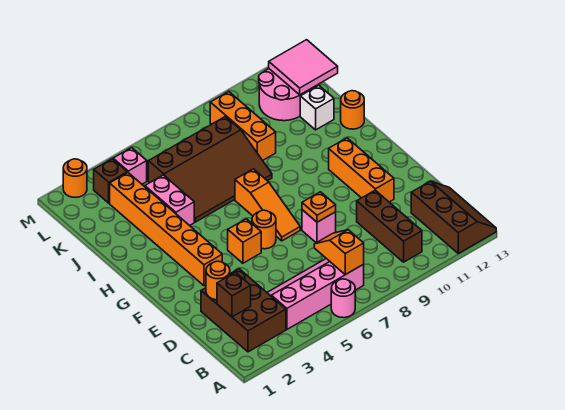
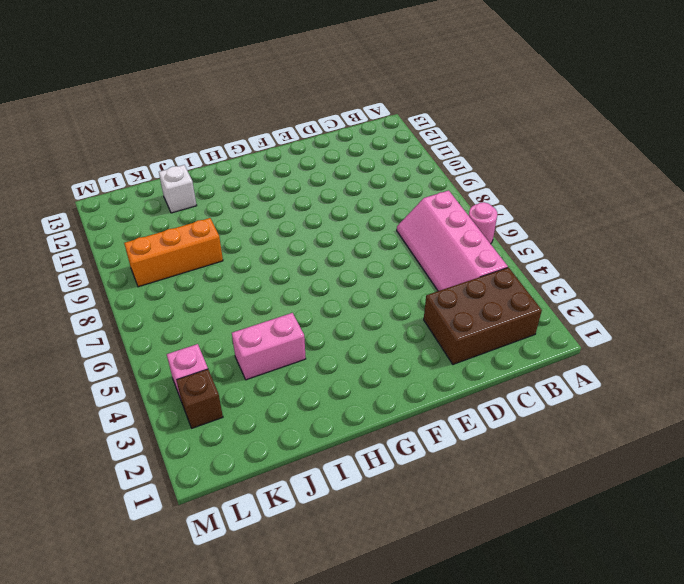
none -> brown 2x3 slope [411,181,496,253]
none -> brown 1x3 brick [357,190,422,262]
none -> pink 1x1 brick [302,210,336,243]

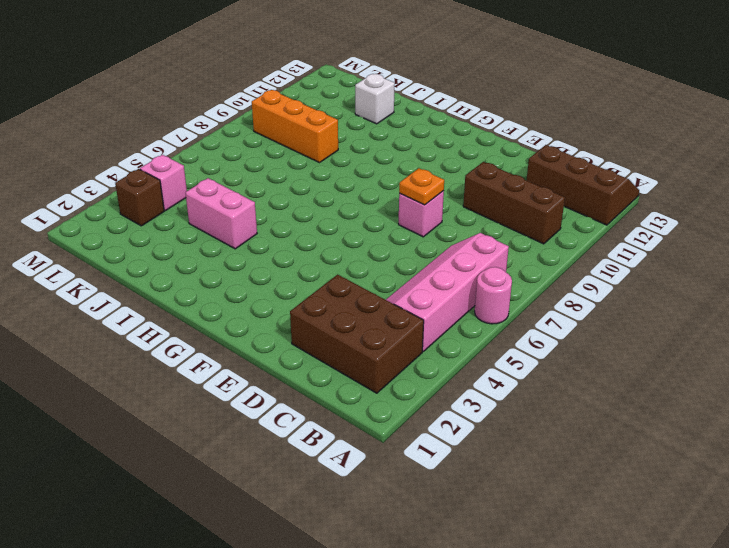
none -> orange 1x3 brick [329,138,394,202]
none -> orange 1x6 brick [110,173,222,286]
none -> orange 1x1 brick [228,219,261,263]

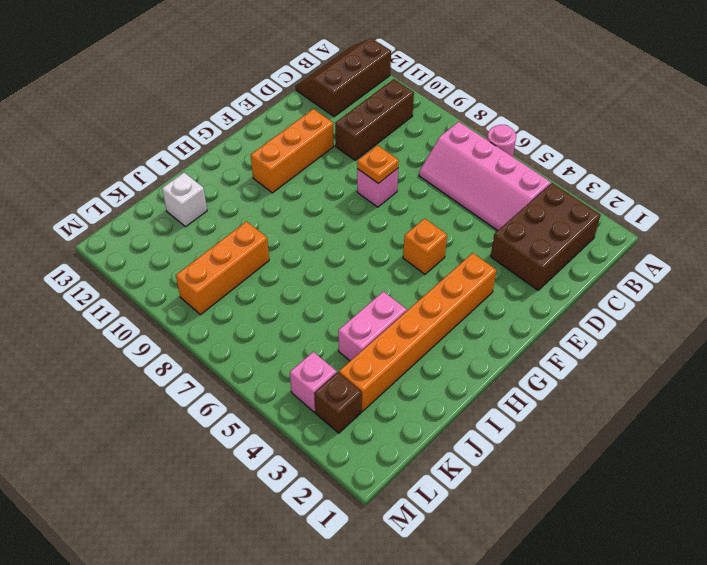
none -> orange 1x1 round brick [252,210,276,249]
none -> orange 1x3 slope [235,169,300,241]
none -> brown 3x4 slope [148,117,272,222]

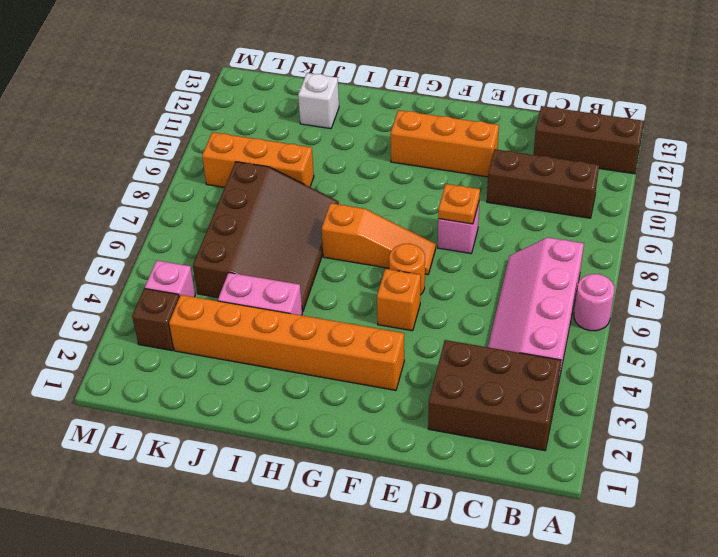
none -> orange 1x1 round brick [341,91,364,129]
none -> pink 2x2 round brick [259,68,308,121]
none -> orange 1x1 round brick [63,159,87,198]

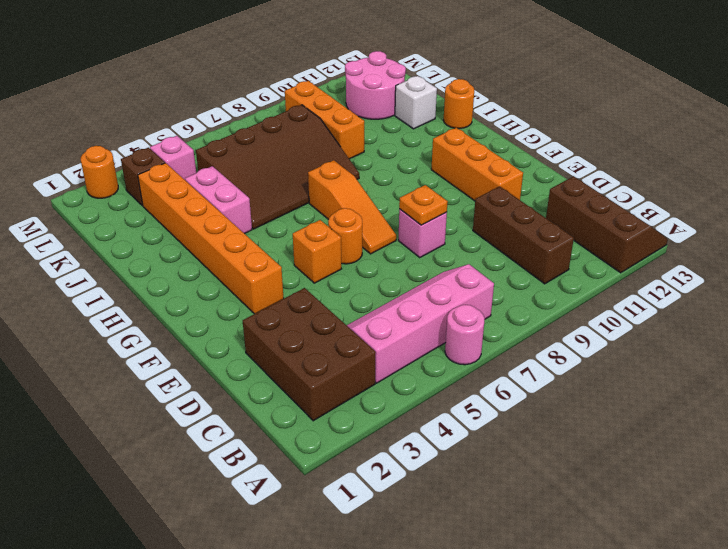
none -> orange 1x2 slope [314,230,364,275]
none -> brown 1x1 brick [217,272,251,317]
none -> orange 1x1 round brick [206,261,230,300]

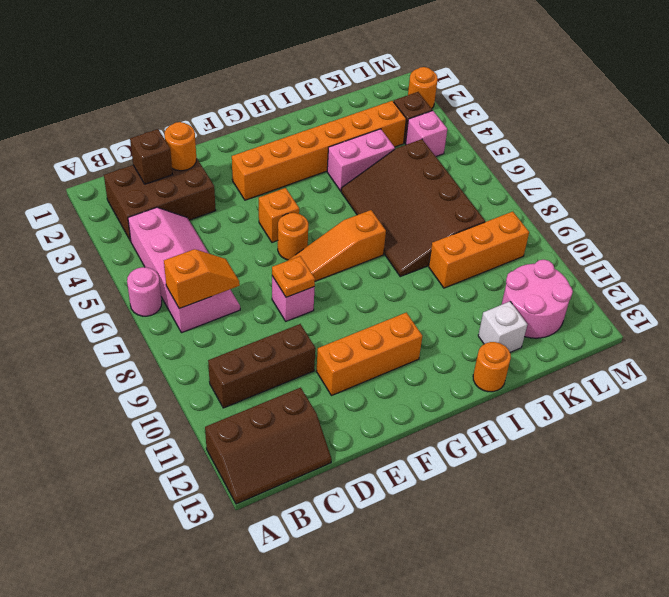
none -> pink 2x2 tile [269,40,338,95]

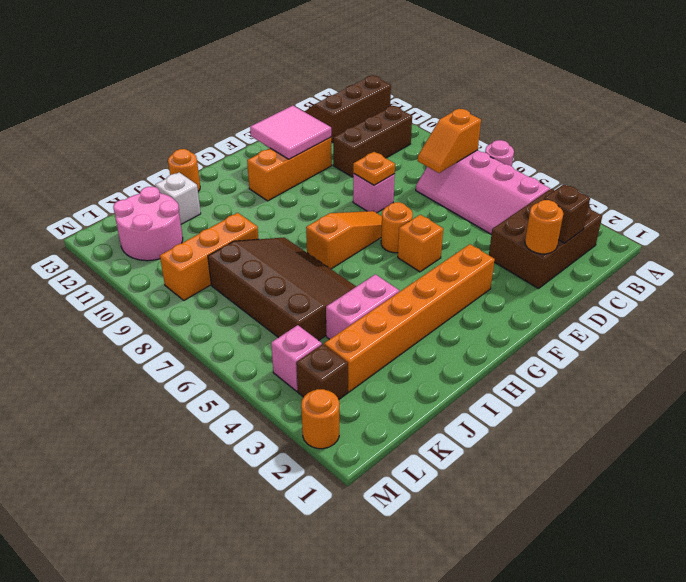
pink 2x2 tile [250,106,331,159] -> pink 2x2 tile moved to [269,40,338,95]

